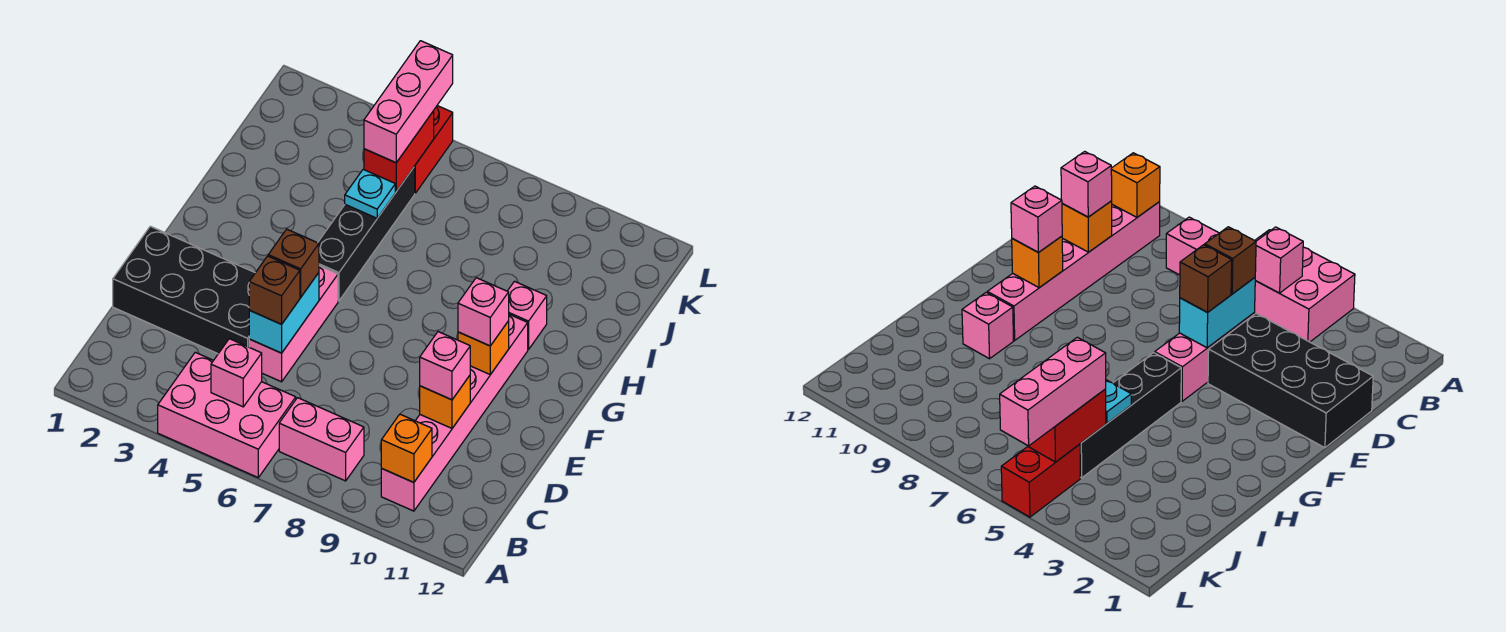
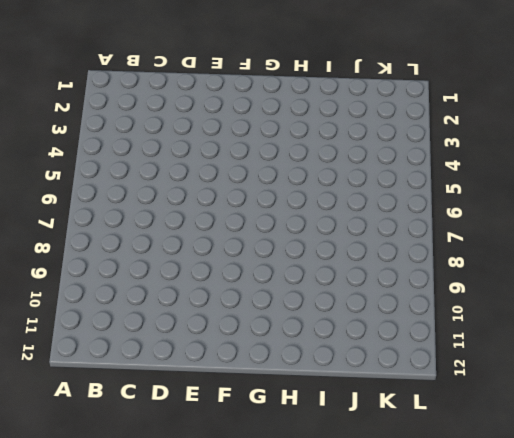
none -> pink 2x3 brick [158,352,296,477]
none -> pink 1x2 brick [279,398,364,481]
none -> pink 1x6 brick [381,314,528,511]

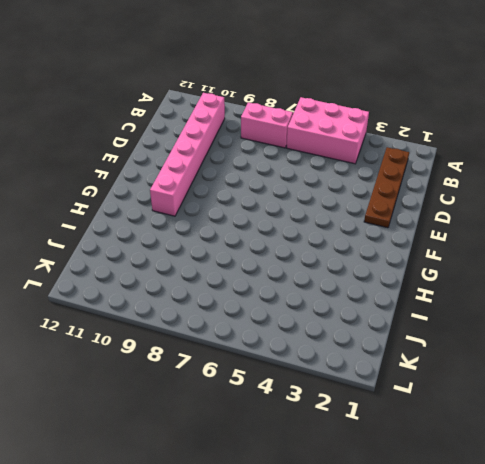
brown 1x4 plate [364,147,409,228] -> black 2x4 brick [113,226,255,354]
none -> pink 1x3 brick [249,266,338,382]
none -> black 1x4 brick [318,167,415,301]
none -> pink 1x1 brick [508,281,547,350]

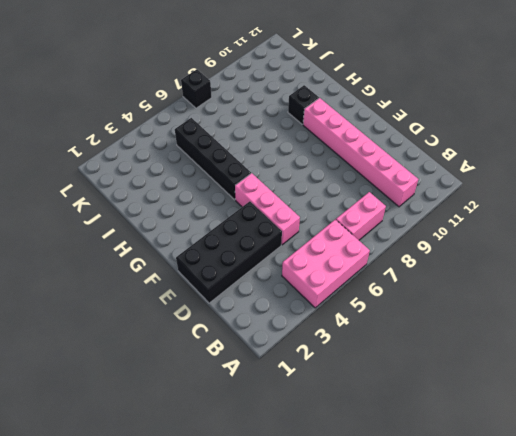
black 1x1 brick [288,85,319,124] -> pink 1x1 brick [508,281,547,350]
black 1x1 brick [181,69,212,108] -> none
none -> red 1x2 brick [414,106,453,193]
none -> pink 1x1 brick [211,339,262,407]
none -> orange 1x1 brick [381,414,432,482]

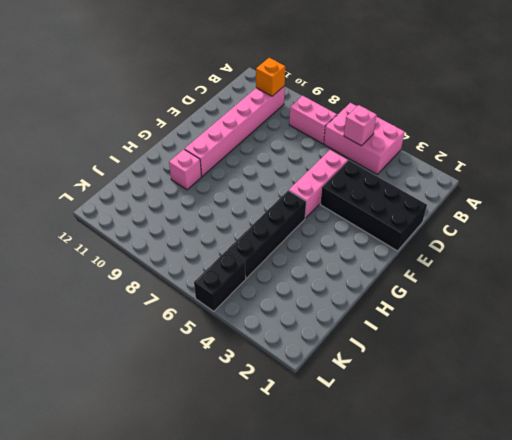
black 1x2 brick [194,250,246,311] -> red 1x2 brick [414,106,453,193]
none -> cyan 1x2 brick [249,273,319,353]
none -> orange 1x1 brick [420,376,470,428]
none -> orange 1x1 brick [458,321,509,375]

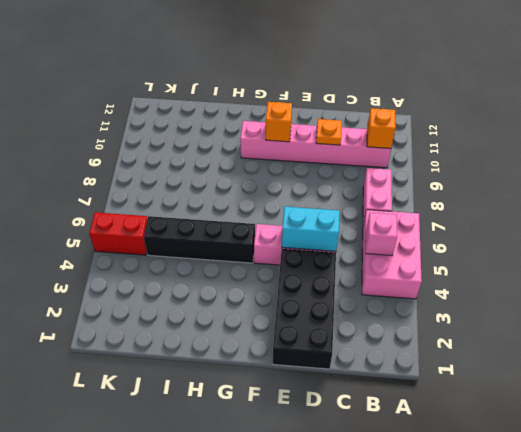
orange 1x1 plate [316,119,342,145] -> orange 1x1 brick [420,376,470,428]
none -> pink 1x1 brick [508,281,547,350]
none -> cyan 1x1 plate [345,169,395,218]
none -> red 1x2 brick [364,111,434,191]

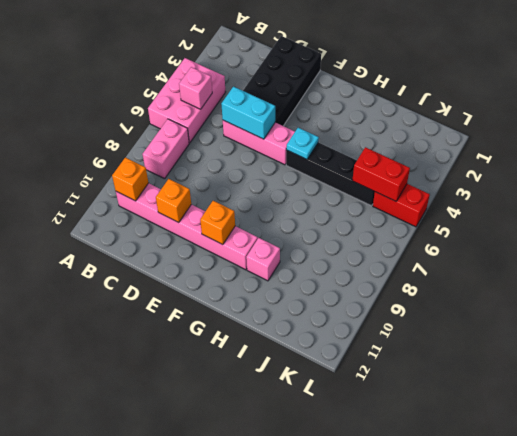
cyan 1x1 plate [286,128,319,159] -> cyan 1x1 plate moved to [345,169,395,218]
none -> brown 1x1 brick [249,256,300,324]
none -> pink 1x1 brick [420,332,470,400]
none -> brown 1x1 brick [268,229,319,297]

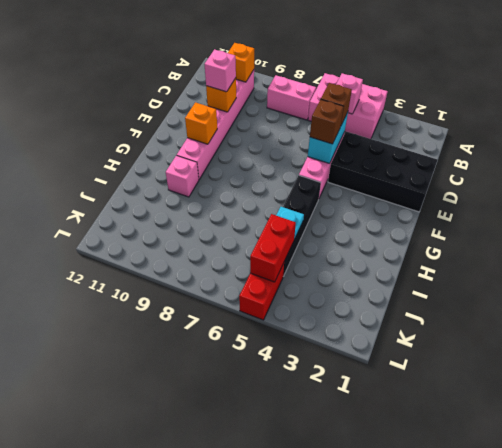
none -> pink 1x1 brick [458,278,509,346]
none -> pink 1x3 brick [364,41,453,163]

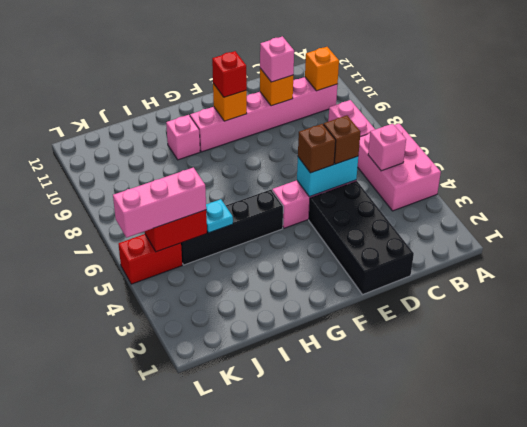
red 1x1 brick [212,51,247,97] -> pink 1x1 brick [458,278,509,346]

